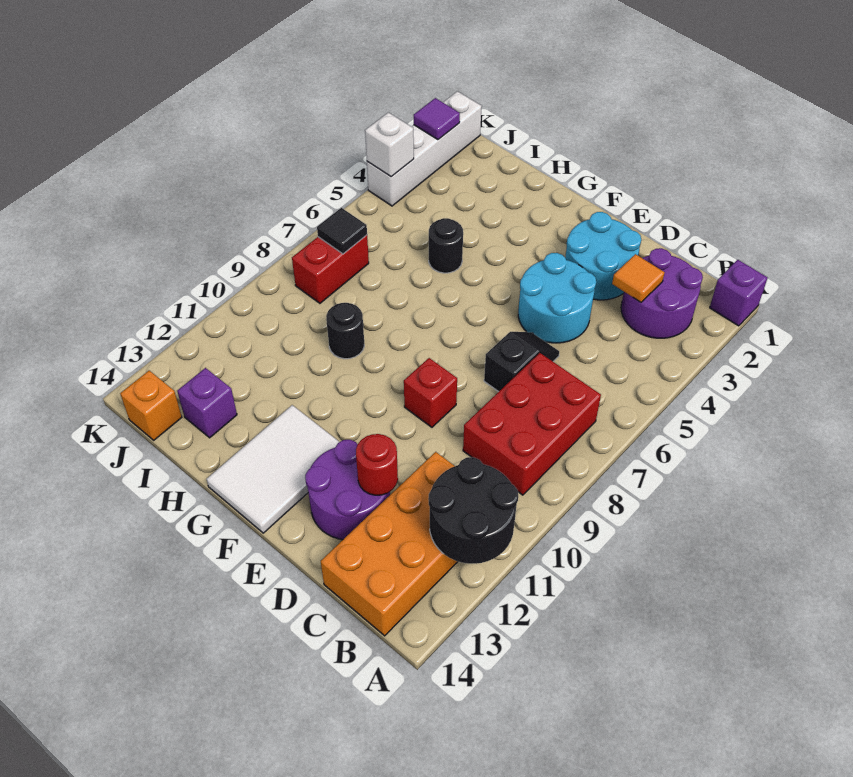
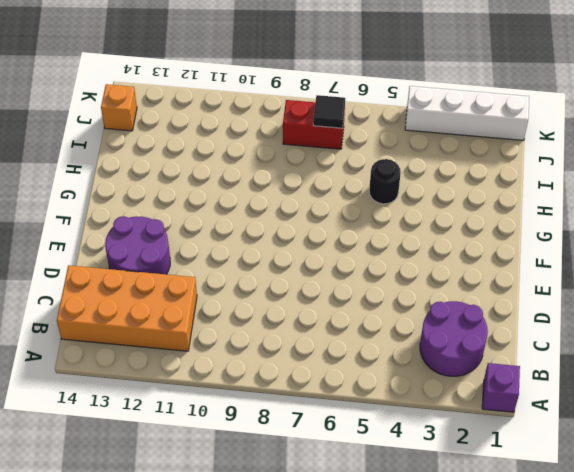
none -> red 2x3 brick [463,353,601,495]
none -> cyan 2x2 round brick [565,212,641,300]
none -> cyan 2x2 round brick [518,253,596,343]

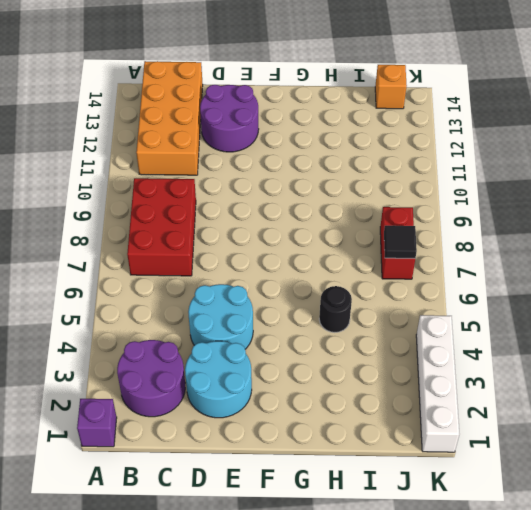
none -> black 1x2 slope [484,332,559,392]
none -> red 1x1 brick [404,358,457,427]
none -> white 2x3 tile [207,405,339,533]

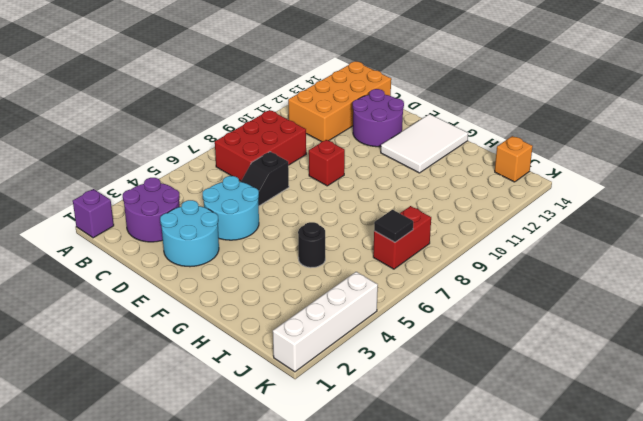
none -> black 1x1 round brick [326,303,364,359]
none -> purple 1x1 brick [177,368,237,438]
none -> black 2x2 round brick [428,457,518,564]

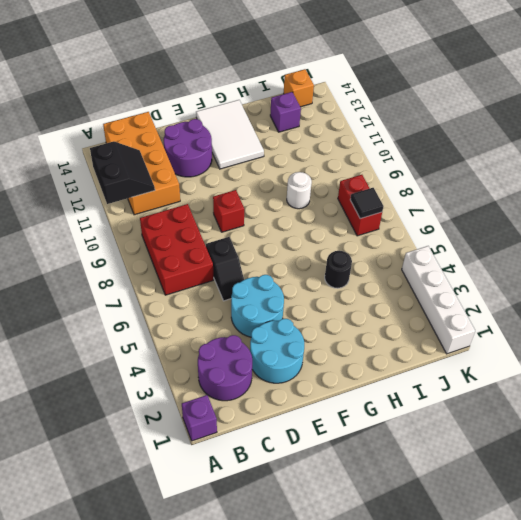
black 2x2 slope [90,141,155,204] -> black 2x2 round brick [428,457,518,564]
white 1x1 round brick [287,172,312,209] -> black 1x1 round brick [326,303,364,359]
none -> orange 1x1 tile [612,254,665,302]
none -> red 1x1 round brick [356,434,398,495]
none -> purple 1x1 tile [414,98,460,140]

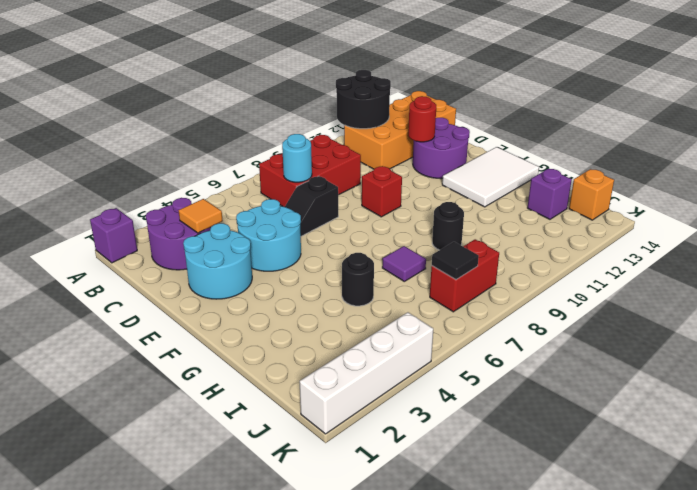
cyan 1x1 round brick [282,134,312,182] -> none
purple 1x1 tile [382,246,426,281] -> purple 1x1 tile moved to [414,98,460,140]
none -> white 1x1 brick [365,112,414,177]

